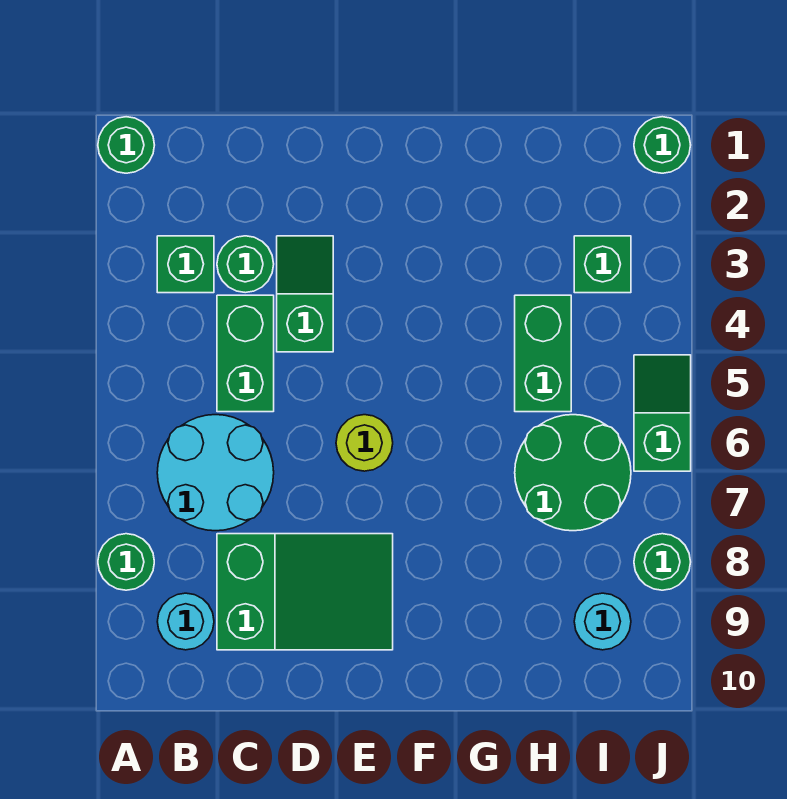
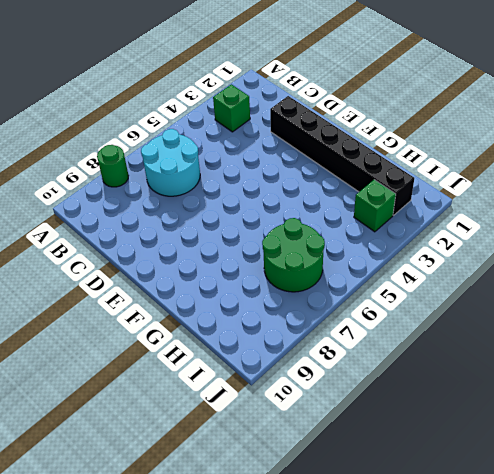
black 1x6 brick [270,96,414,215] -> none
none -> green 1x1 round brick [98,117,154,173]
none -> cyan 1x1 round brick [157,593,214,650]
none -> green 1x1 round brick [217,236,274,293]

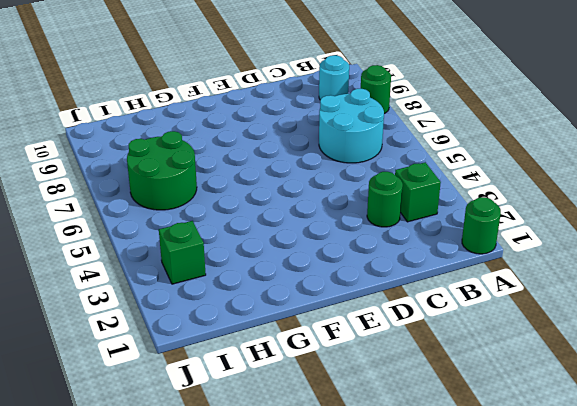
none -> green 1x2 brick [217,295,274,412]
none -> green 2x3 slope [217,534,393,650]
none -> green 1x2 slope [277,236,333,352]

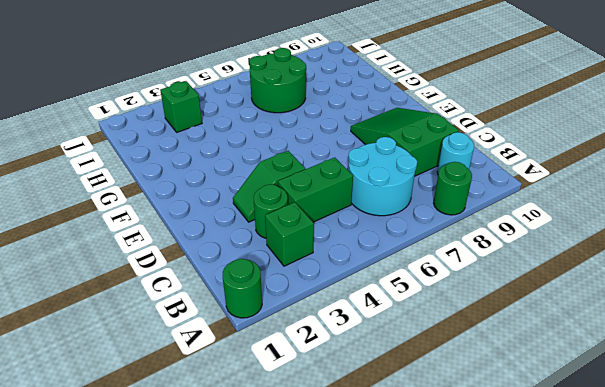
none -> lime 1x1 round brick [336,415,393,471]
none -> green 1x2 brick [515,295,571,412]
none -> cyan 1x1 round brick [574,593,631,650]

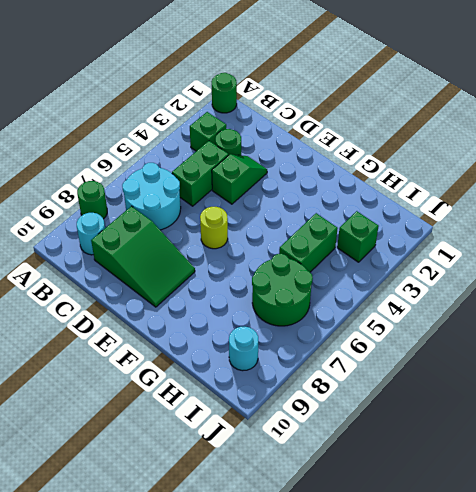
none -> green 1x1 round brick [634,117,691,173]
none -> green 1x2 slope [634,355,691,471]
none -> green 1x1 round brick [634,534,691,590]

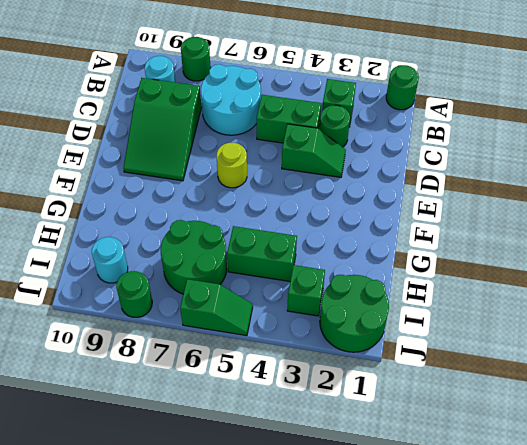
green 2x2 round brick [320,275,389,352] -> green 1x1 round brick [634,117,691,173]

